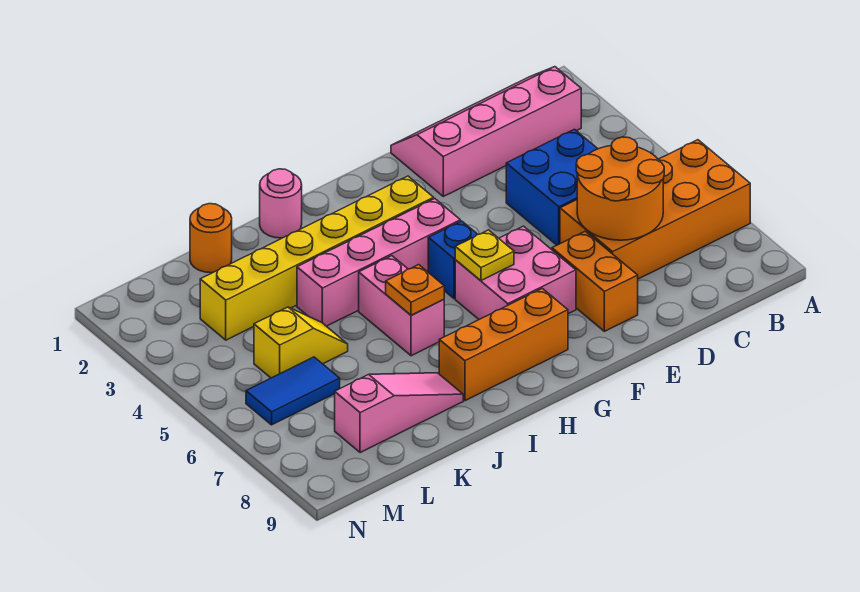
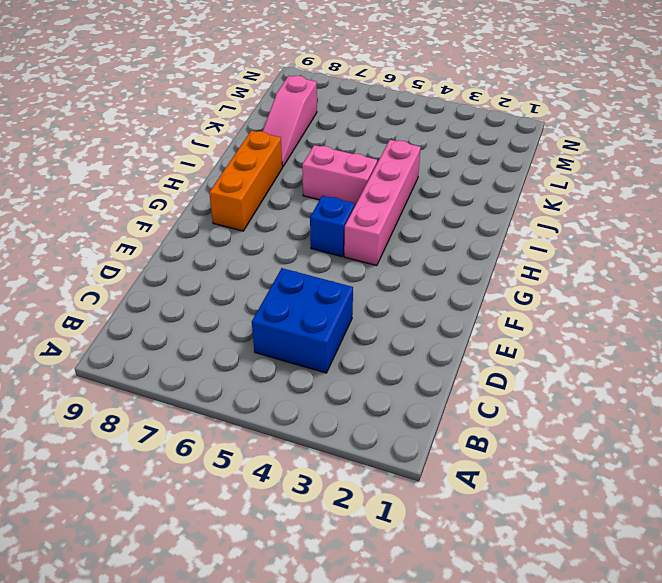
none -> orange 2x4 brick [560,140,750,279]
none -> pink 2x4 slope [391,67,581,196]
none -> orange 1x2 brick [552,231,638,331]

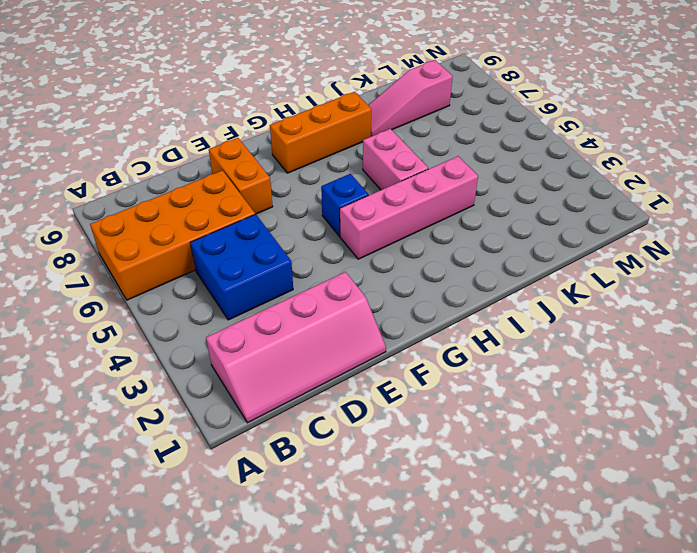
none -> pink 2x2 brick [455,226,576,319]
none -> yellow 1x6 brick [200,176,434,340]
none -> pink 1x1 round brick [260,169,302,238]

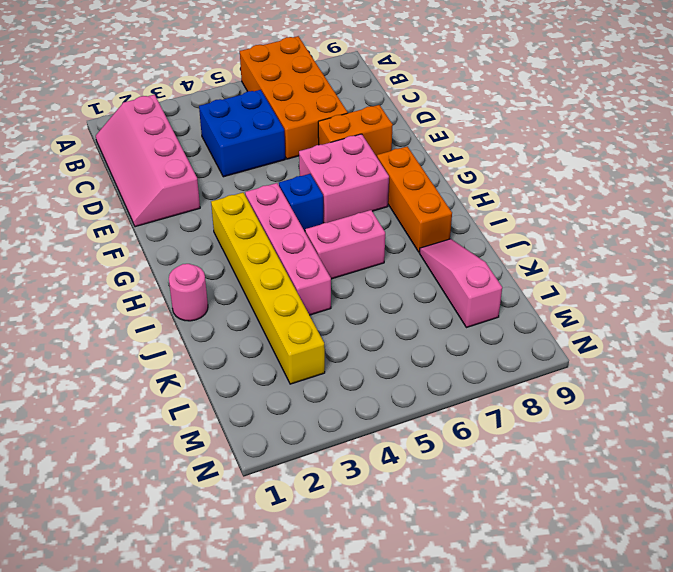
none -> orange 1x1 round brick [190,204,232,273]
none -> yellow 1x2 slope [254,307,348,378]
none -> blue 1x2 tile [246,357,340,425]

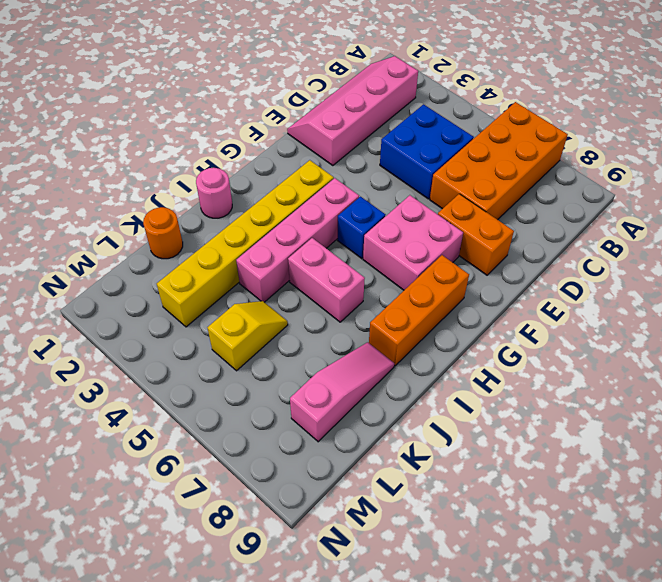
none -> blue 1x2 tile [246,357,340,425]
none -> orange 2x2 round brick [576,137,664,240]
none -> yellow 1x1 plate [455,230,514,281]

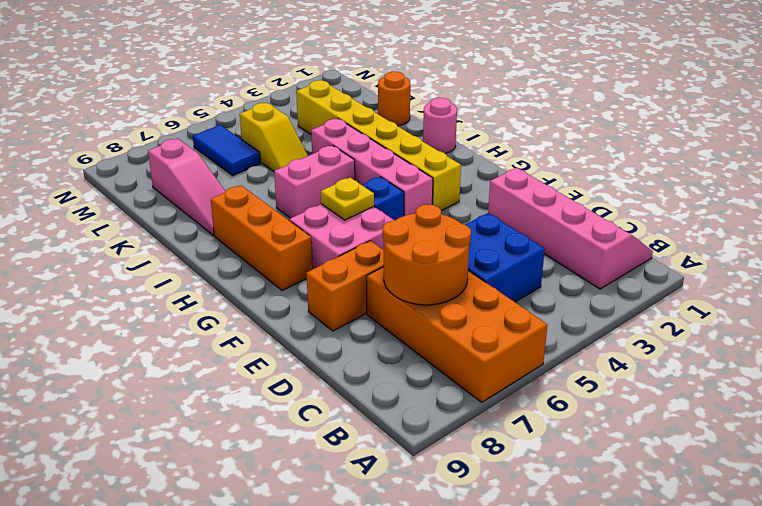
none -> orange 1x1 plate [386,265,444,315]

